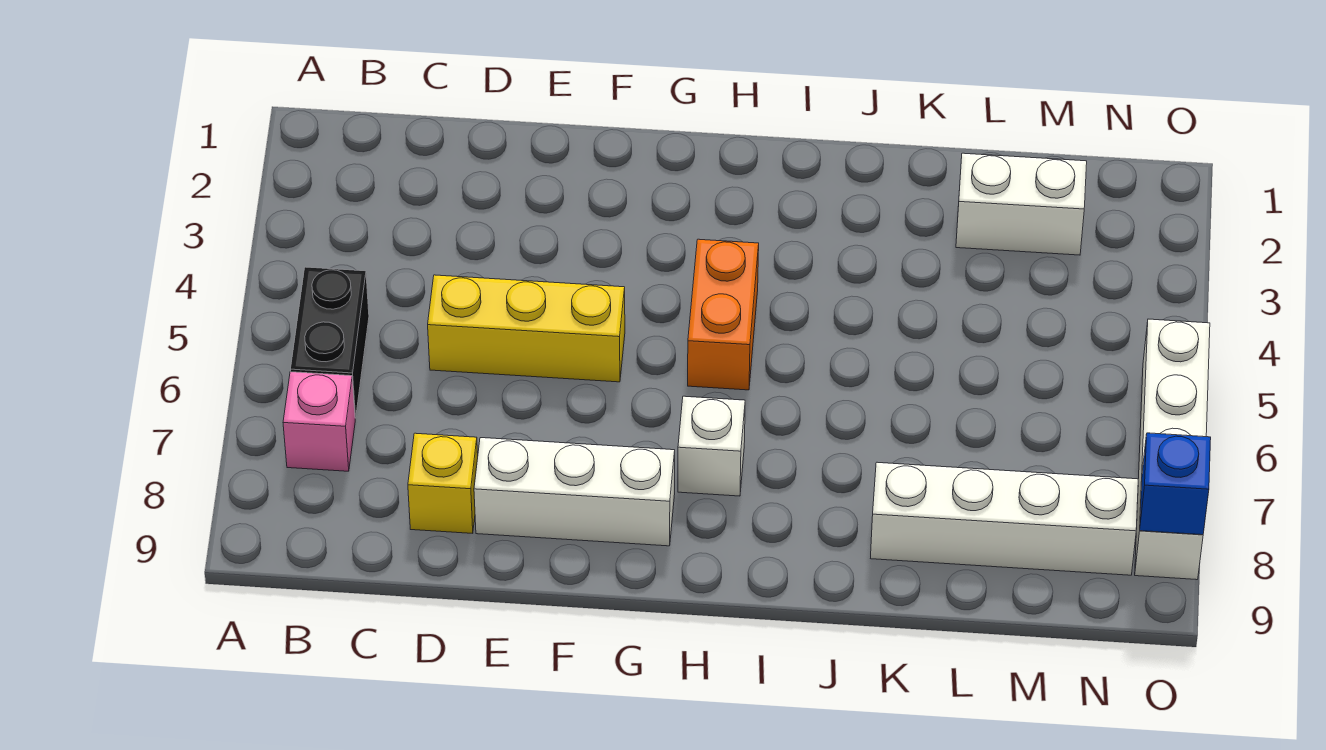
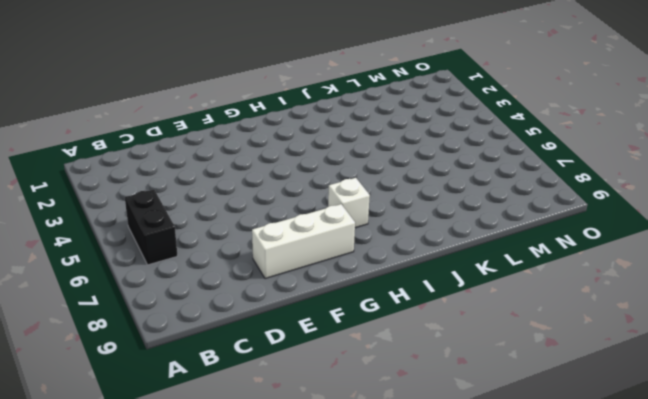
none -> pink 1x1 brick [283,372,355,471]
none -> yellow 1x3 brick [428,275,625,382]

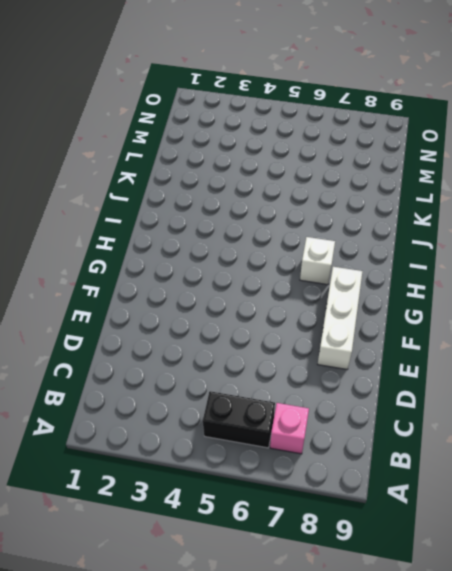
none -> yellow 1x3 brick [428,275,625,382]
none -> yellow 1x1 brick [408,433,478,533]

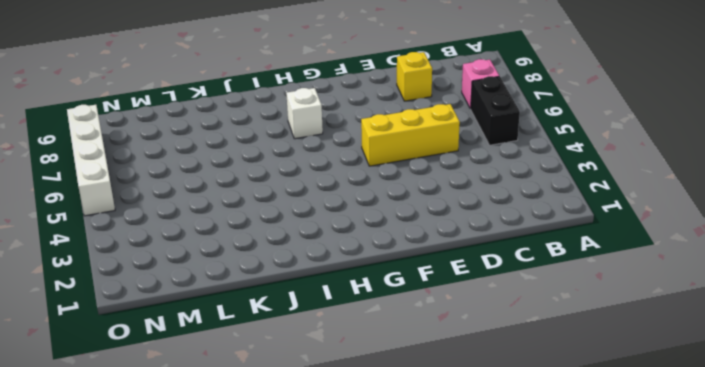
none -> white 1x3 brick [474,438,675,546]
none -> orange 1x2 brick [688,239,759,390]

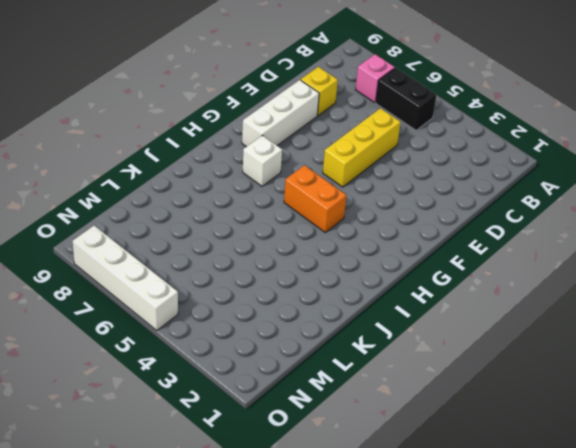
none -> white 1x4 brick [871,462,1138,575]
none -> white 1x2 brick [956,153,1087,255]

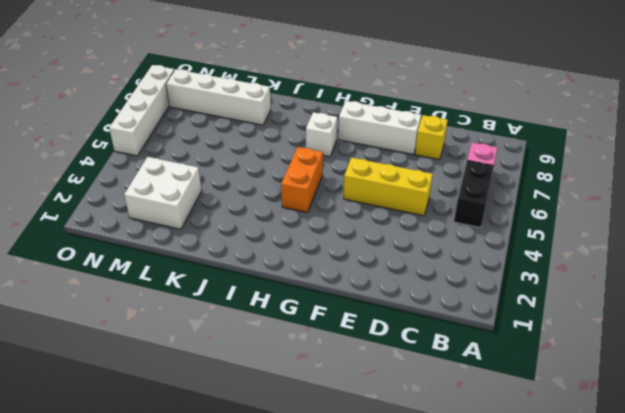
white 2x2 brick [124,157,202,229] -> white 1x2 brick [956,153,1087,255]
none -> blue 1x1 brick [1140,433,1211,535]

